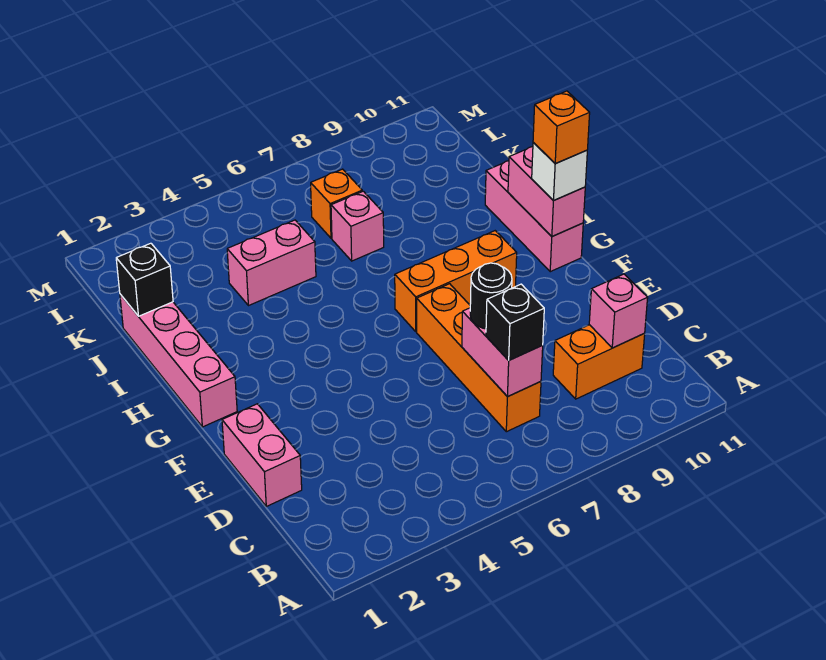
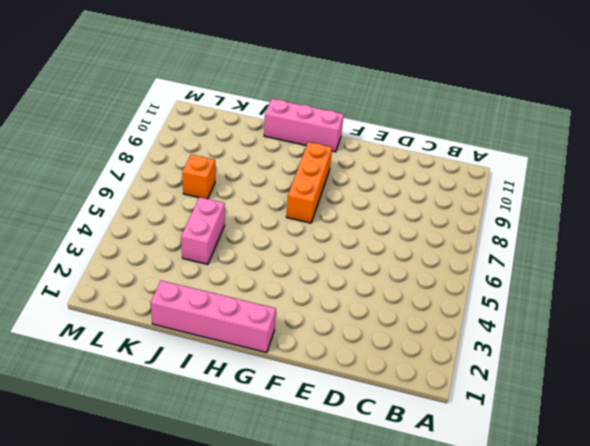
none -> orange 1x4 brick [417,284,541,432]
none -> orange 1x2 brick [553,325,645,399]
none -> pink 1x2 brick [222,404,302,506]

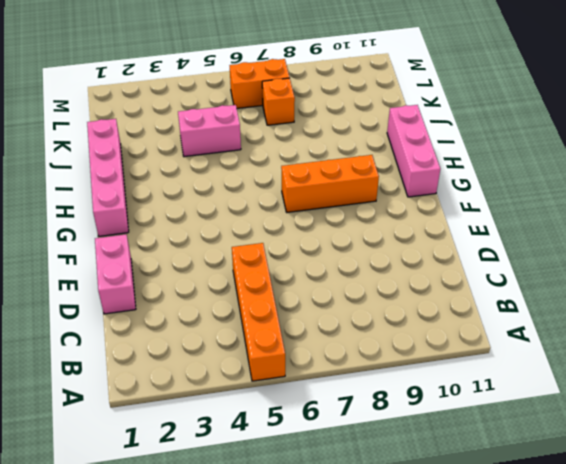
orange 1x4 brick [232,243,285,381] -> orange 1x4 brick moved to [417,284,541,432]
orange 1x2 brick [230,59,290,108] -> orange 1x2 brick moved to [553,325,645,399]
none -> pink 1x1 brick [331,191,384,261]
none -> pink 1x2 brick [462,308,543,397]
none -> pink 1x1 brick [589,274,648,348]

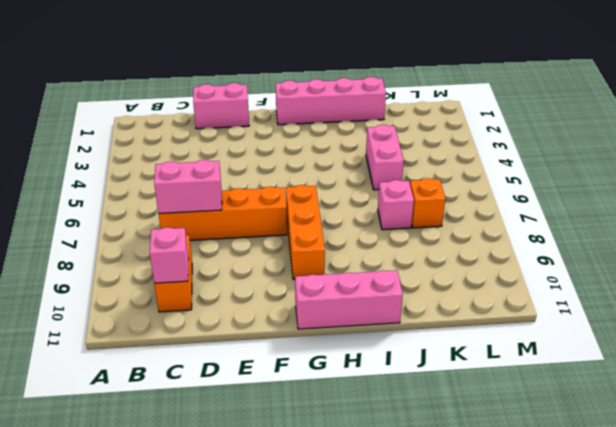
none -> pink 1x2 brick [508,147,585,236]
none -> black 1x1 brick [116,243,173,316]
none -> black 1x1 brick [486,284,544,360]

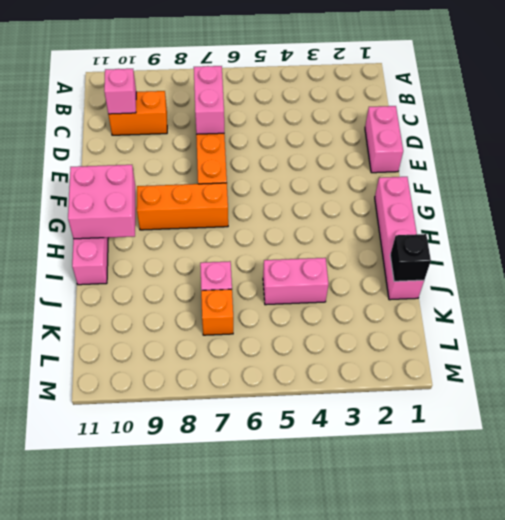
pink 2x2 brick [68,165,135,239] -> pink 1x2 brick [508,147,585,236]
none -> black 1x1 brick [486,284,544,360]
none -> black 1x1 round brick [470,263,512,329]
none -> white 1x1 brick [532,143,587,201]

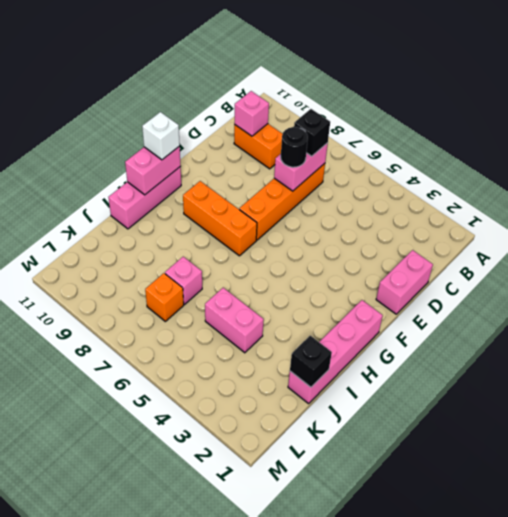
none -> orange 1x1 brick [533,91,590,164]

